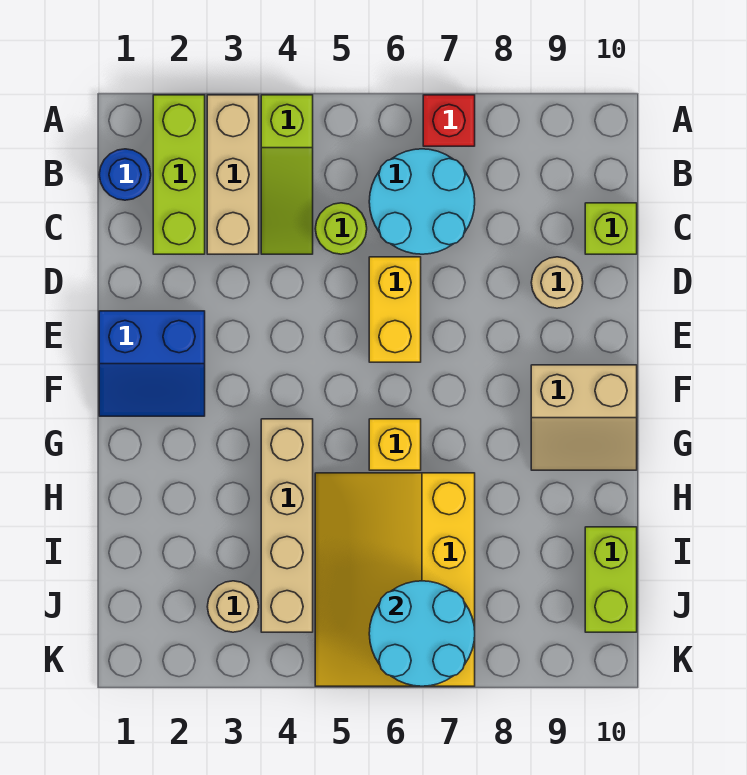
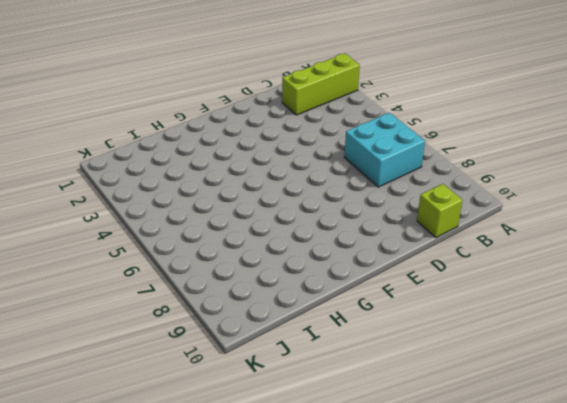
cyan 2x2 brick [344,113,425,187] -> cyan 2x2 round brick [369,149,475,254]
none -> tan 1x3 brick [207,95,259,254]
none -> lime 1x3 slope [261,95,313,254]
none -> red 1x1 brick [423,95,475,146]

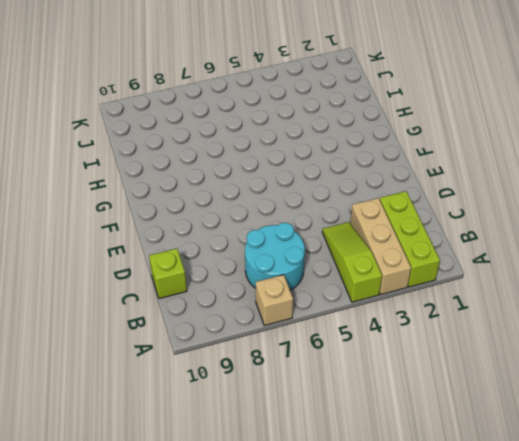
tan 1x1 brick [255,275,293,326] -> red 1x1 brick [423,95,475,146]
none -> blue 1x1 round brick [99,149,151,200]
none -> lime 1x1 round brick [315,203,367,254]
none -> yellow 1x2 brick [369,257,421,362]

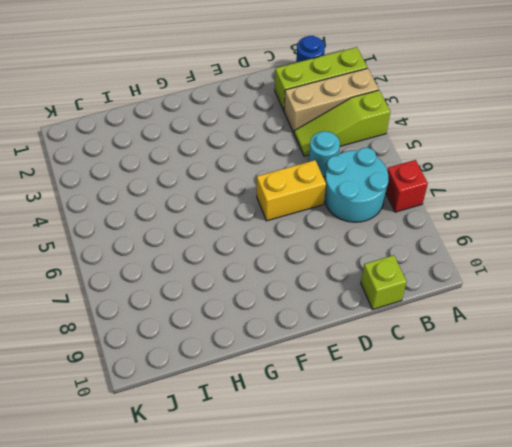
cyan 1x1 round brick [309,131,340,177] -> lime 1x1 round brick [315,203,367,254]
none -> tan 1x1 round brick [531,257,583,308]
none -> blue 2x2 slope [99,311,205,416]
none -> tan 2x2 slope [531,365,637,470]

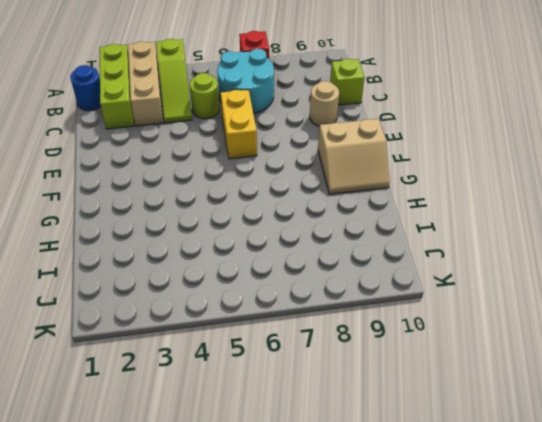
none -> blue 2x2 slope [99,311,205,416]
none -> tan 1x4 brick [261,419,313,632]
none -> yellow 1x1 brick [369,419,421,470]

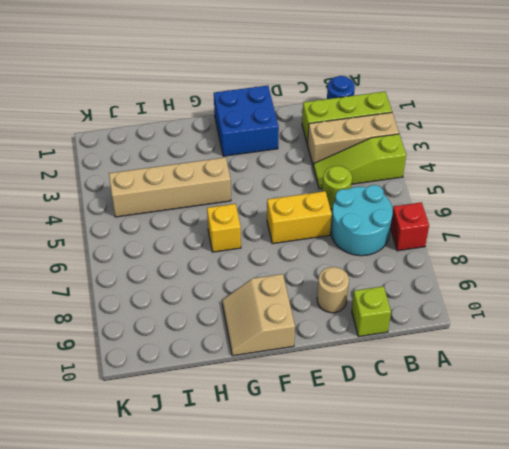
blue 2x2 brick [214,85,279,156] -> blue 2x2 slope [99,311,205,416]
none -> yellow 3x4 slope [315,473,475,686]
none -> lime 1x2 brick [585,527,637,632]
none -> tan 1x1 round brick [207,581,259,632]

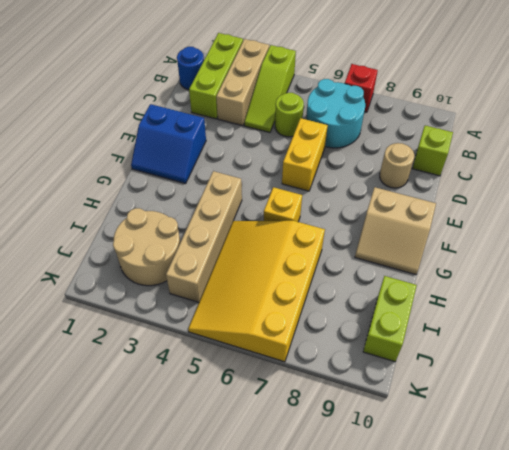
tan 2x2 round brick [113,208,180,286] -> tan 1x1 round brick [207,581,259,632]
none -> cyan 2x2 round brick [369,581,475,686]

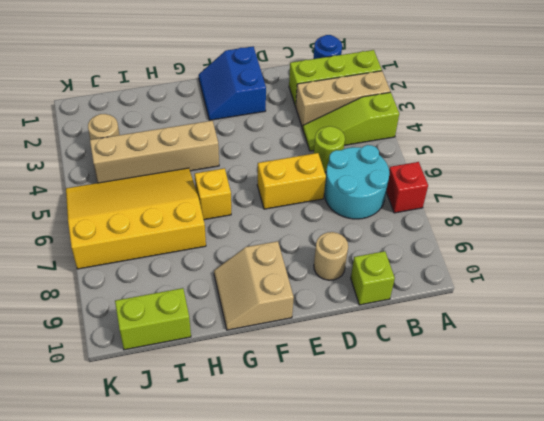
none -> cyan 2x2 round brick [369,581,475,686]

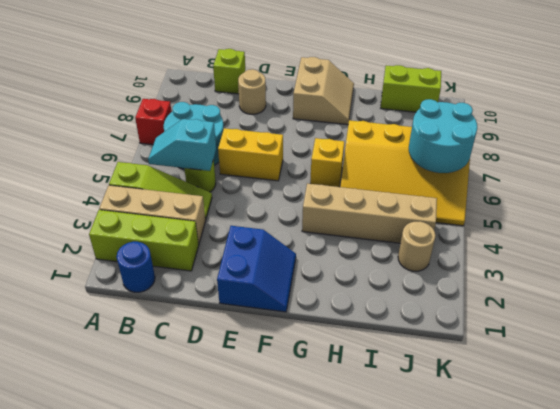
cyan 1x2 slope [148,119,216,171] -> none

